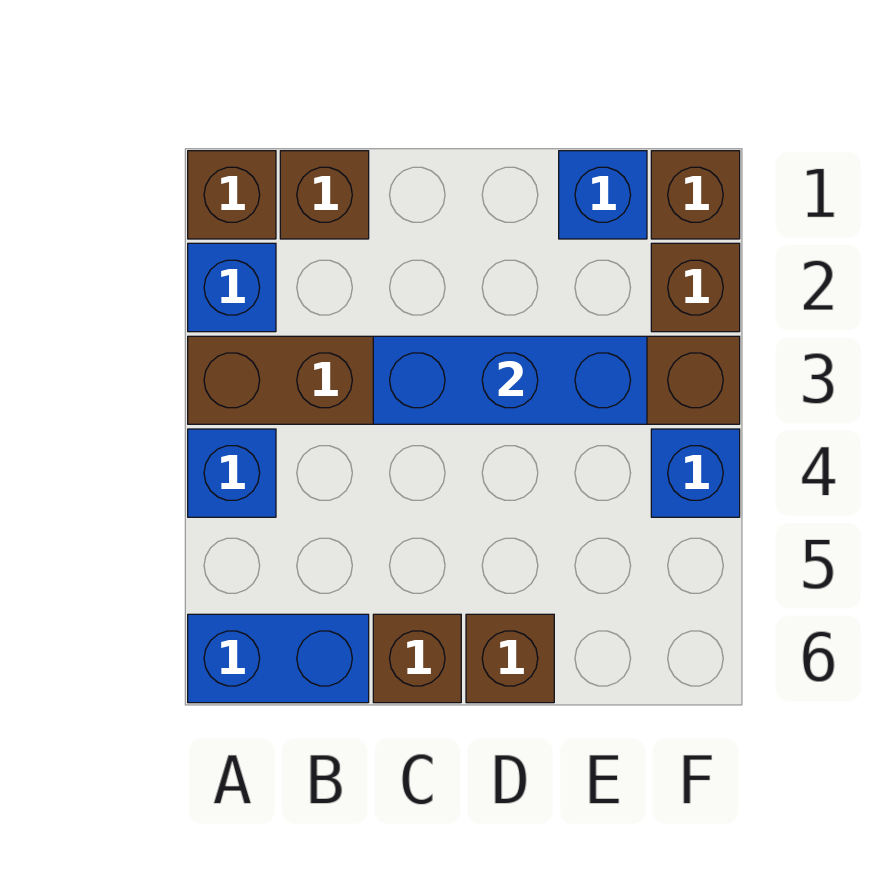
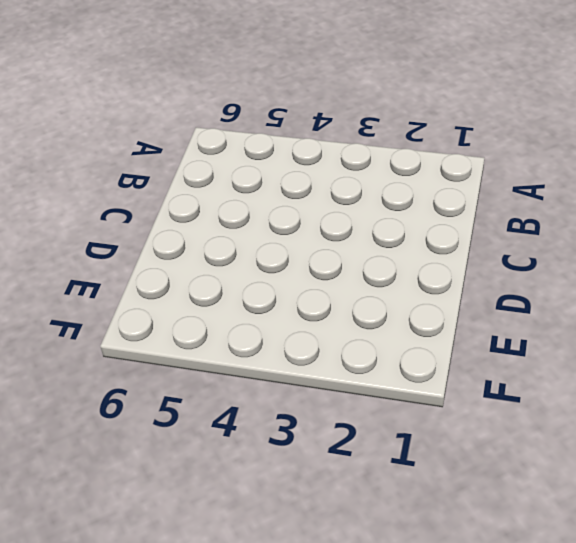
none -> brown 1x1 brick [188,151,276,239]
none -> blue 1x1 brick [188,243,276,332]
none -> brown 1x6 brick [188,336,740,424]

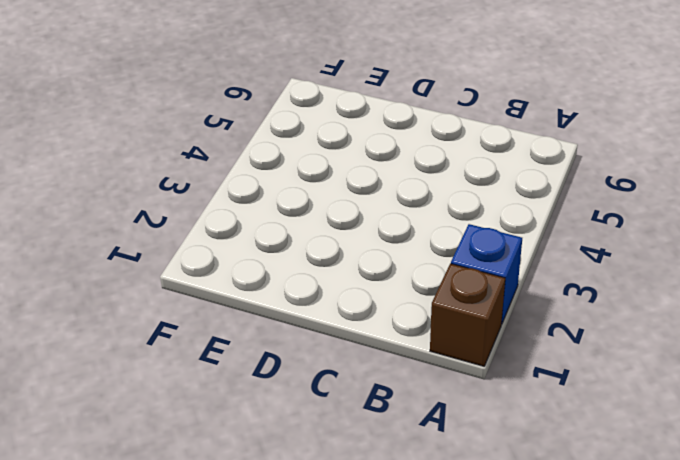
none -> brown 1x6 brick [188,336,740,424]
none -> blue 1x1 brick [188,429,276,517]
none -> blue 1x2 brick [188,614,369,703]

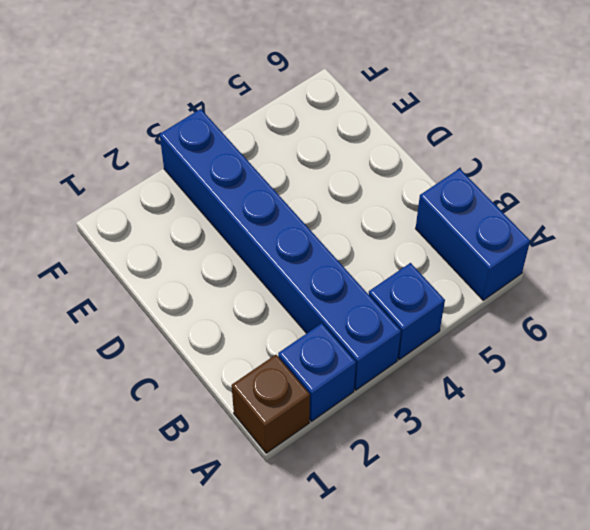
blue 1x6 brick [160,109,401,390] -> brown 1x6 brick [188,336,740,424]
none -> brown 1x1 brick [280,151,369,239]
none -> brown 1x1 brick [373,614,461,703]
none -> brown 1x1 brick [466,614,554,703]

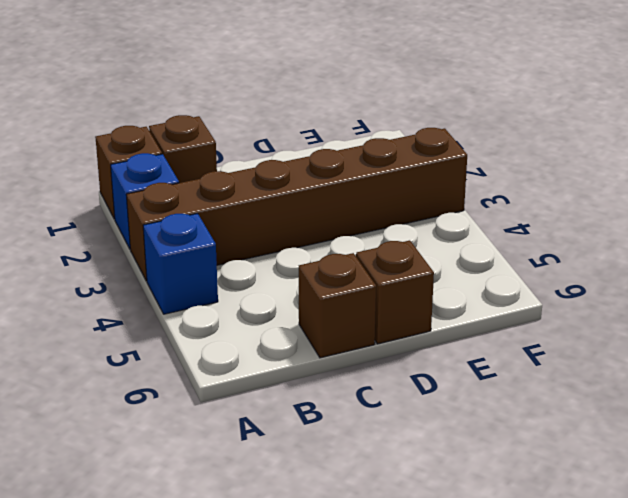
none -> blue 1x2 brick [188,614,369,703]
none -> blue 1x1 brick [559,151,647,239]
none -> brown 1x1 brick [651,151,740,239]

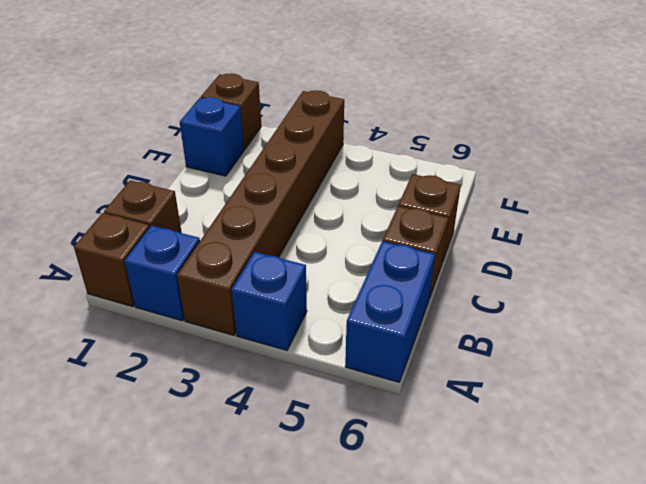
none -> brown 1x1 brick [651,243,740,332]
none -> blue 1x1 brick [651,429,740,517]
none -> blue 1x3 brick [373,336,647,424]

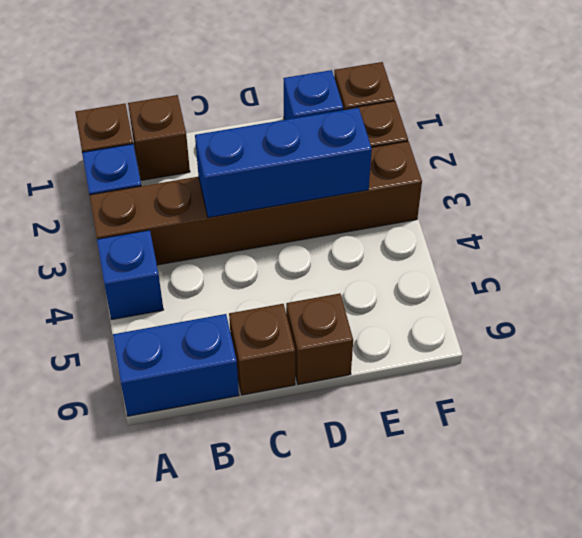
none -> blue 1x1 brick [651,429,740,517]

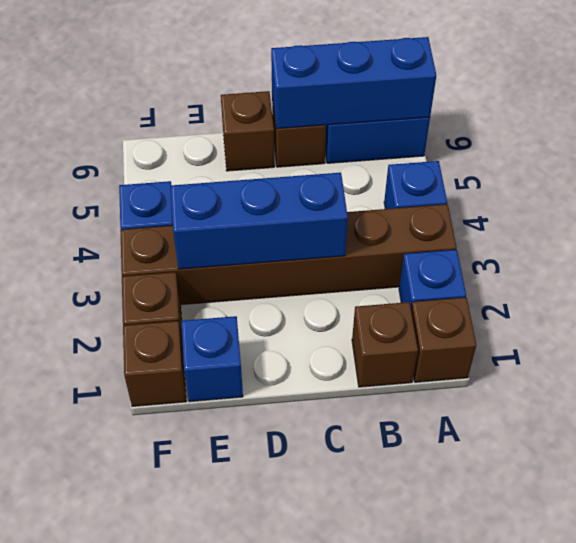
blue 1x3 brick [271,37,436,129] -> none

